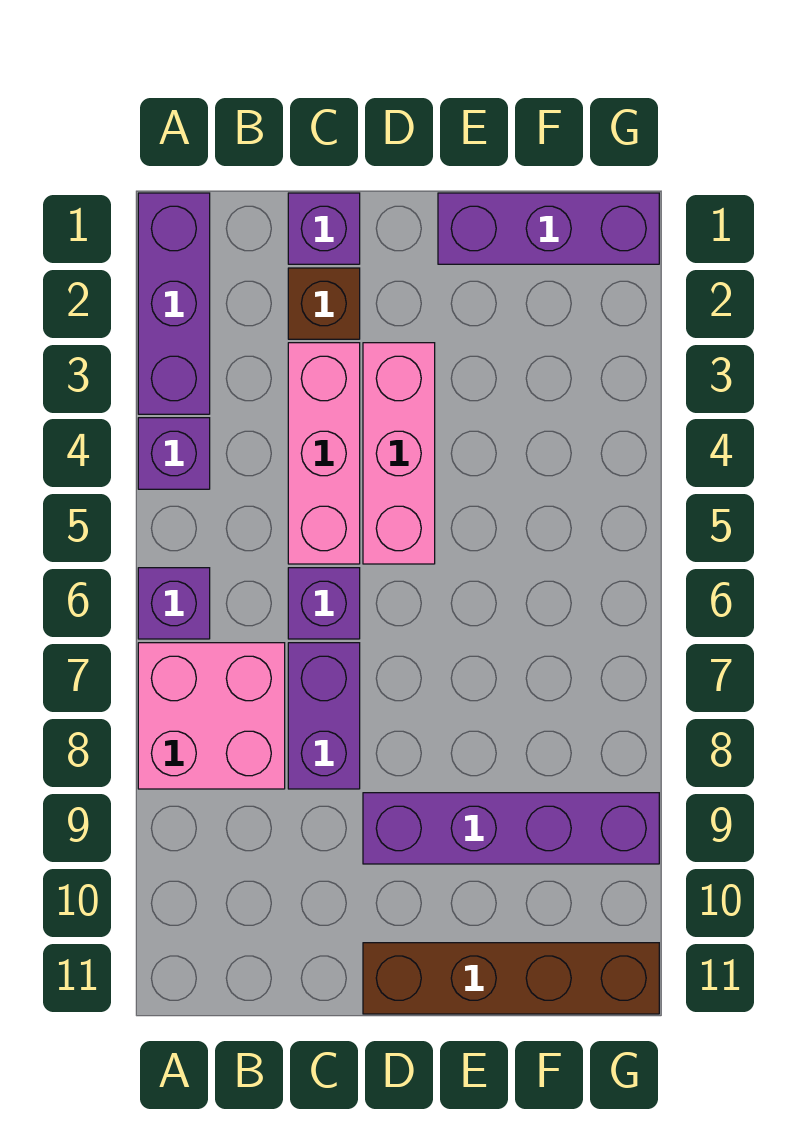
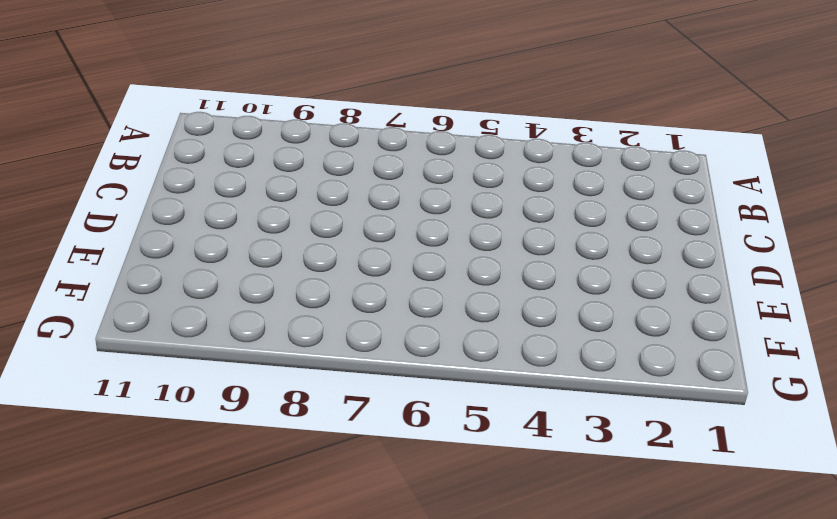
none -> purple 1x3 brick [138,193,210,414]
none -> purple 1x1 brick [138,418,210,489]
none -> purple 1x1 brick [138,568,210,639]

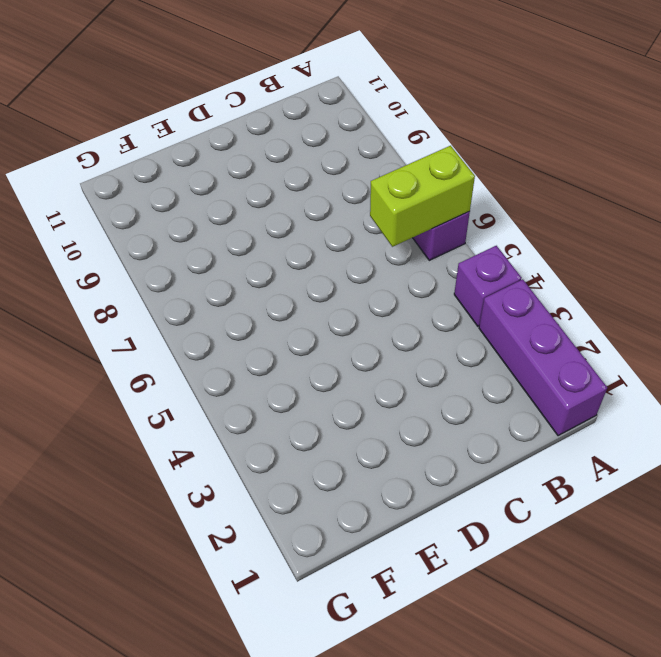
lime 1x2 brick [370,146,475,247] -> none
none -> pink 2x2 brick [138,643,285,789]
none -> purple 1x1 brick [288,193,360,264]
none -> brown 1x1 brick [288,268,360,339]

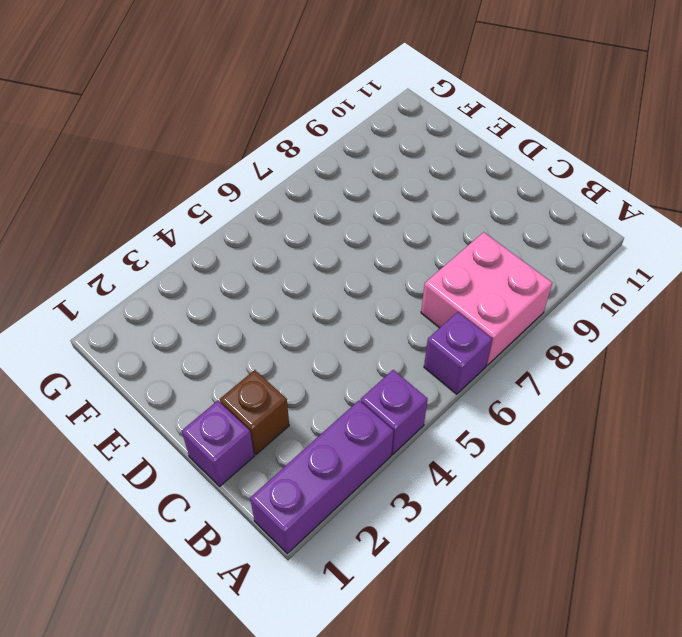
none -> pink 1x3 brick [288,343,360,564]
none -> purple 1x1 brick [288,568,360,639]
none -> purple 1x2 brick [288,643,360,789]

